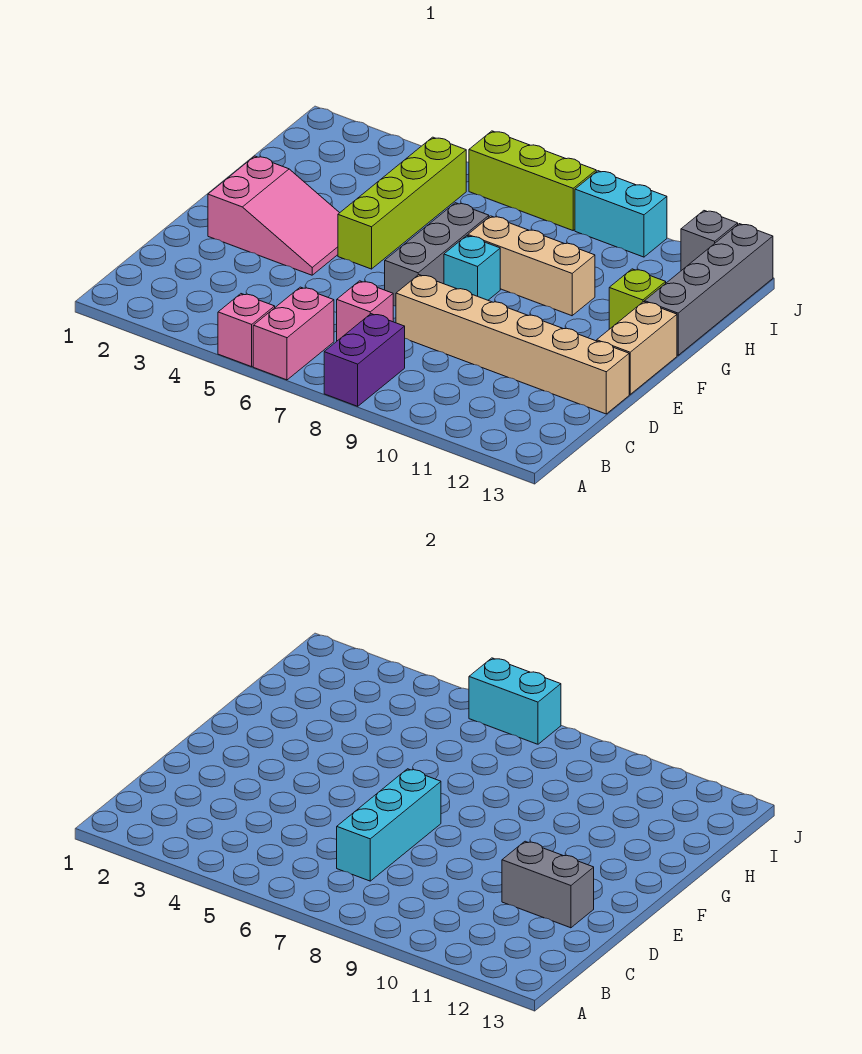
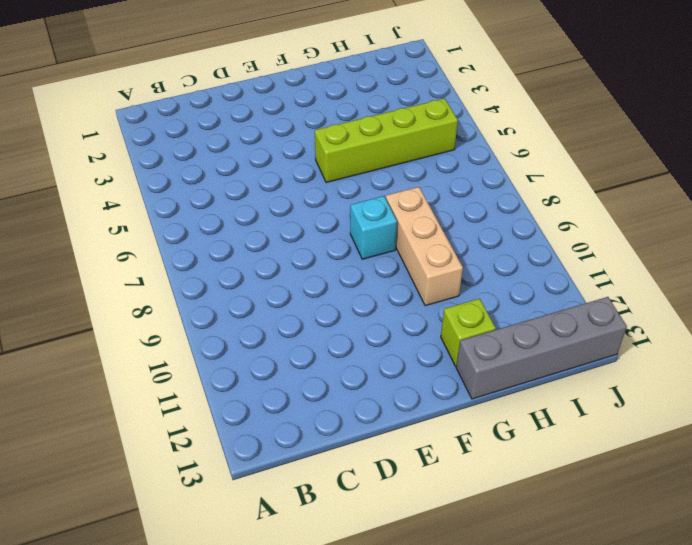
none -> pink 1x1 brick [218,294,275,367]
none -> pink 1x2 brick [253,287,334,380]
none -> purple 1x2 brick [324,314,405,406]

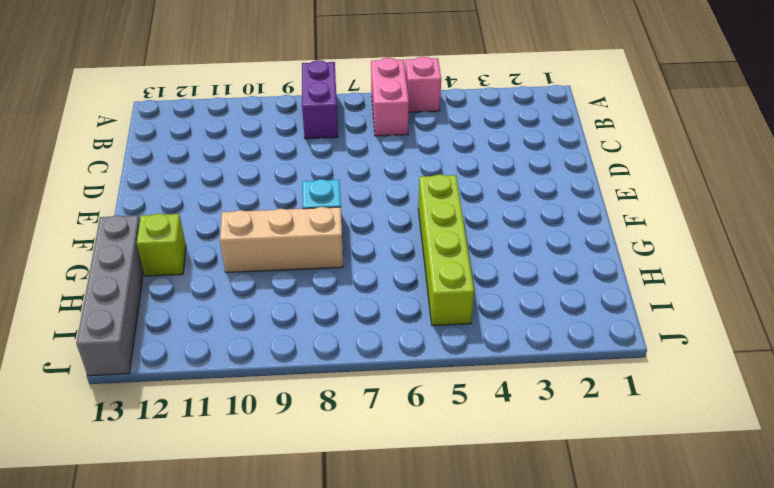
none -> pink 1x1 brick [337,281,393,341]
none -> tan 1x6 brick [396,275,629,414]
none -> pink 2x3 slope [208,156,339,275]

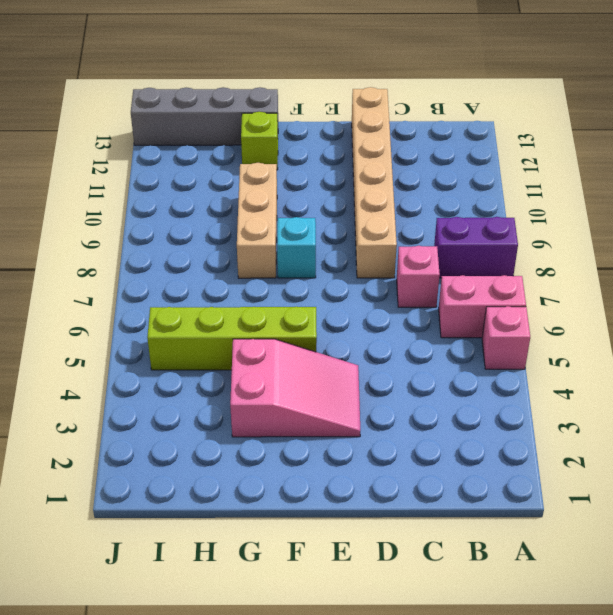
pink 2x3 slope [230,339,360,437] -> pink 2x3 slope turned to [208,156,339,275]
none -> grey 1x3 brick [385,203,489,306]
none -> tan 1x2 brick [597,302,677,394]
none -> lime 1x3 brick [469,131,596,230]

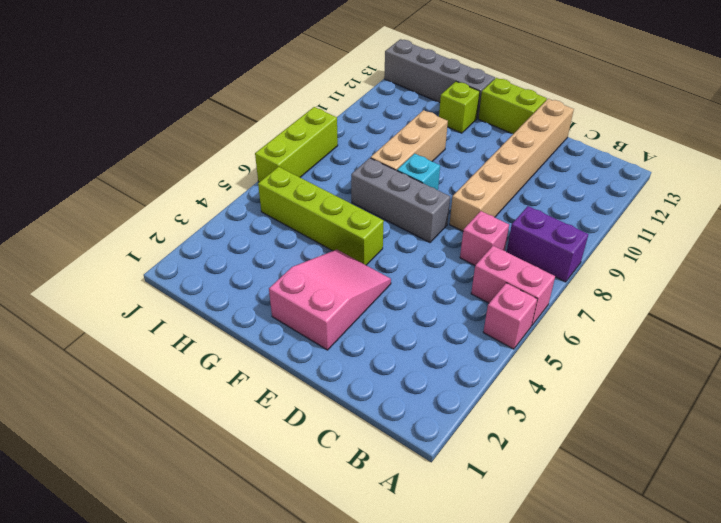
lime 1x2 brick [478,78,547,134] -> tan 1x2 brick [597,302,677,394]
none -> cyan 1x2 brick [575,171,667,257]
none -> grey 1x1 brick [681,211,738,271]
none -> cyan 1x3 brick [337,769,441,881]

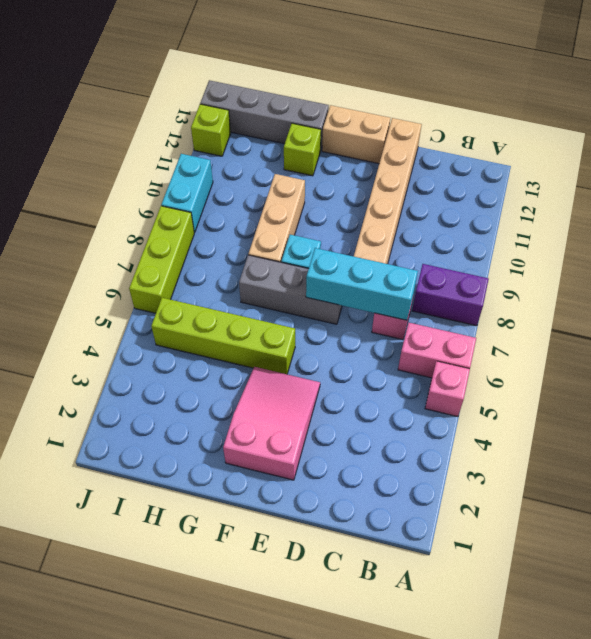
lime 1x1 brick [191,104,231,156] -> grey 1x1 brick [681,211,738,271]
none -> grey 1x2 brick [502,841,594,928]
none -> cyan 1x2 brick [469,658,561,744]

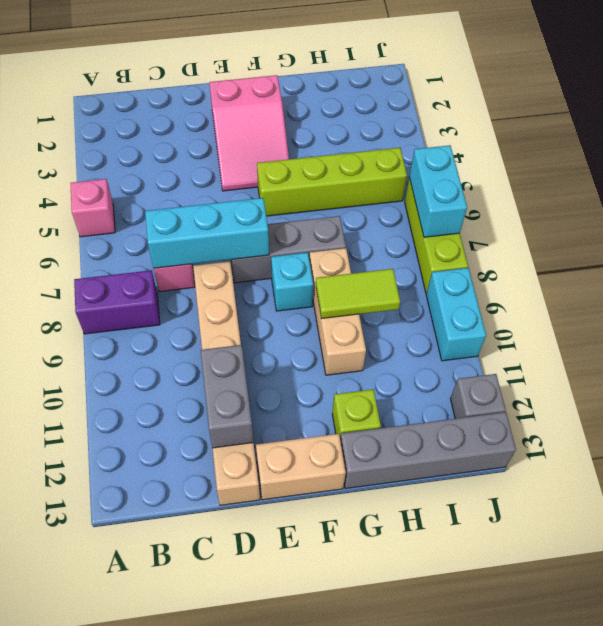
lime 1x2 tile [316,269,400,319] -> none
none -> pink 1x2 brick [253,287,334,380]

